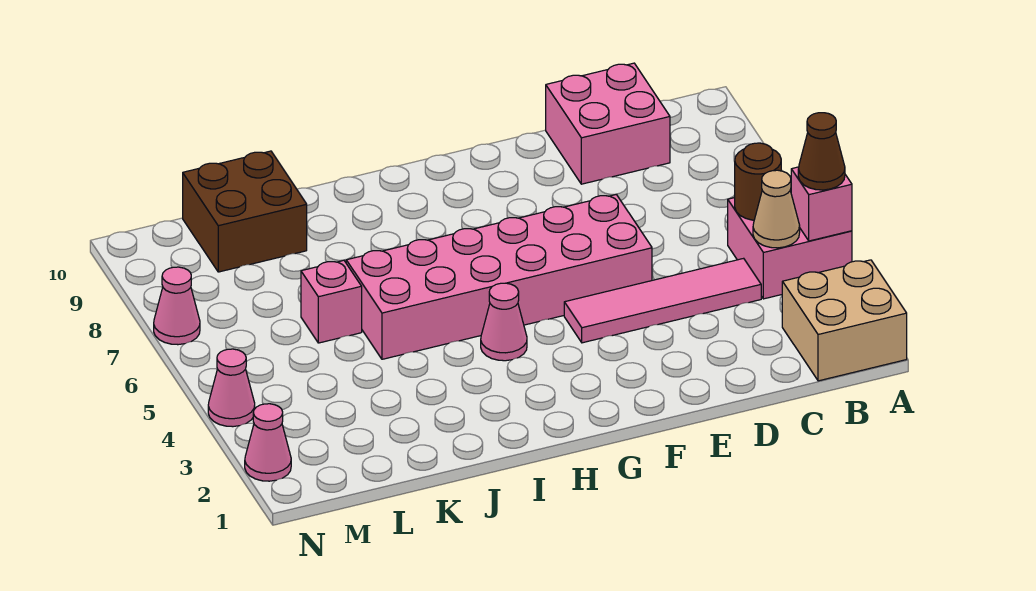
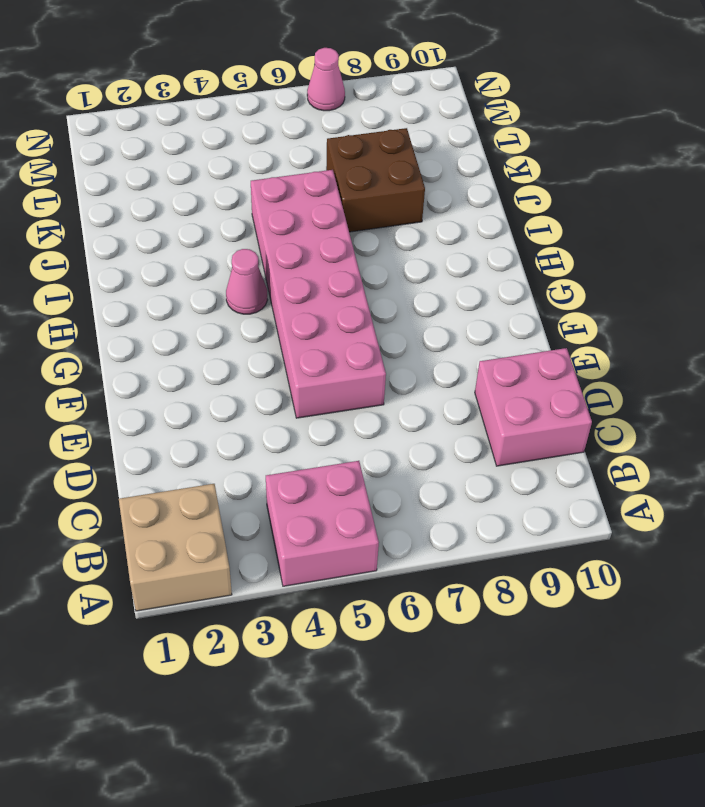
brown 2x2 brick [326,128,425,232] -> brown 2x2 brick moved to [183,151,307,272]
none -> pink 1x4 tile [564,258,761,343]
none -> pink 1x1 brick [301,260,362,343]
none -> pink 1x1 cone [245,404,291,481]

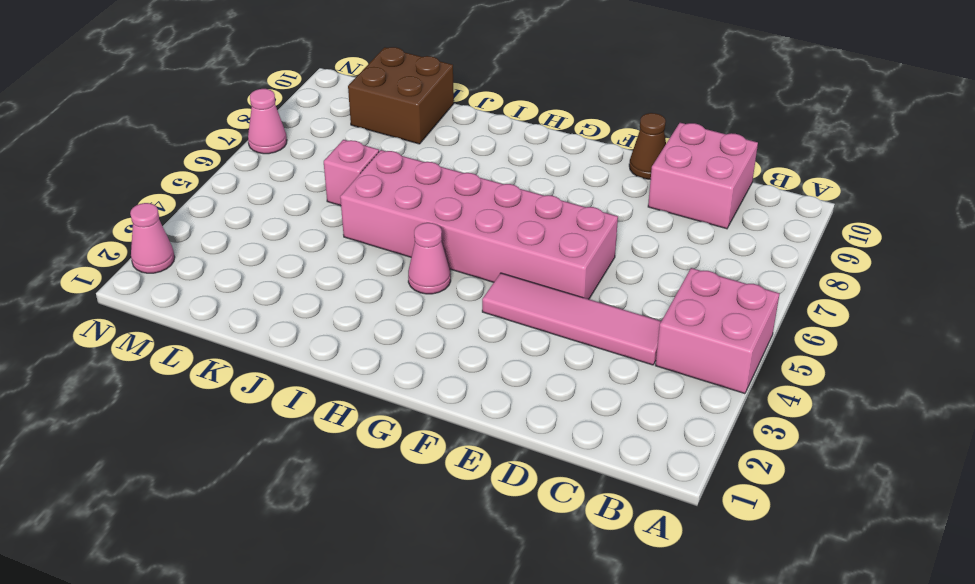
brown 1x1 cone [629,113,666,179] -> brown 1x1 cone moved to [798,113,845,190]
none -> tan 2x2 brick [782,260,907,381]
none -> pink 1x1 cone [208,349,255,427]
none -> pink 1x1 brick [791,167,852,241]

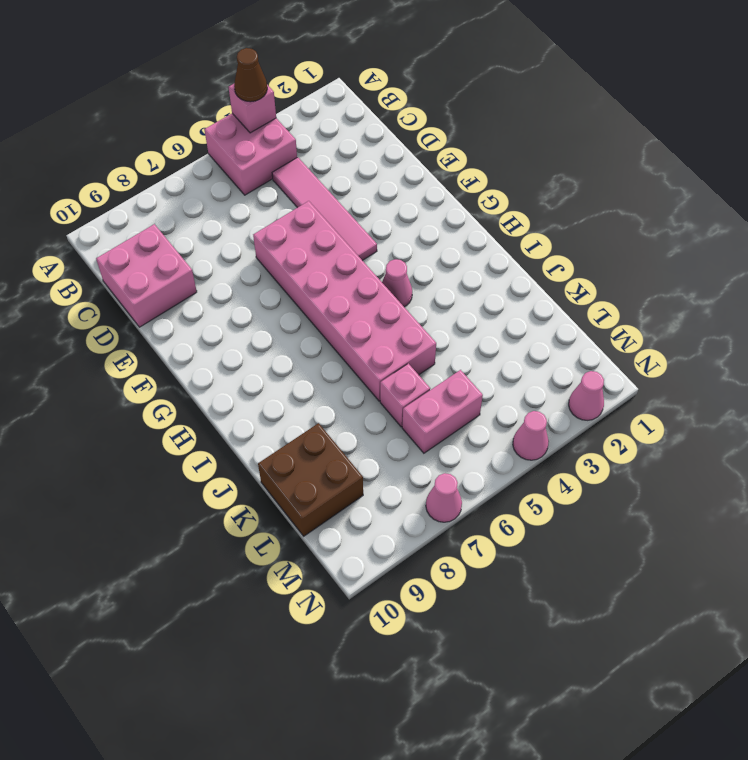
pink 1x2 brick [402,370,483,453] -> none
none -> tan 2x2 brick [782,260,907,381]
none -> tan 1x1 cone [753,170,800,248]
none -> brown 1x1 round brick [735,143,781,220]

